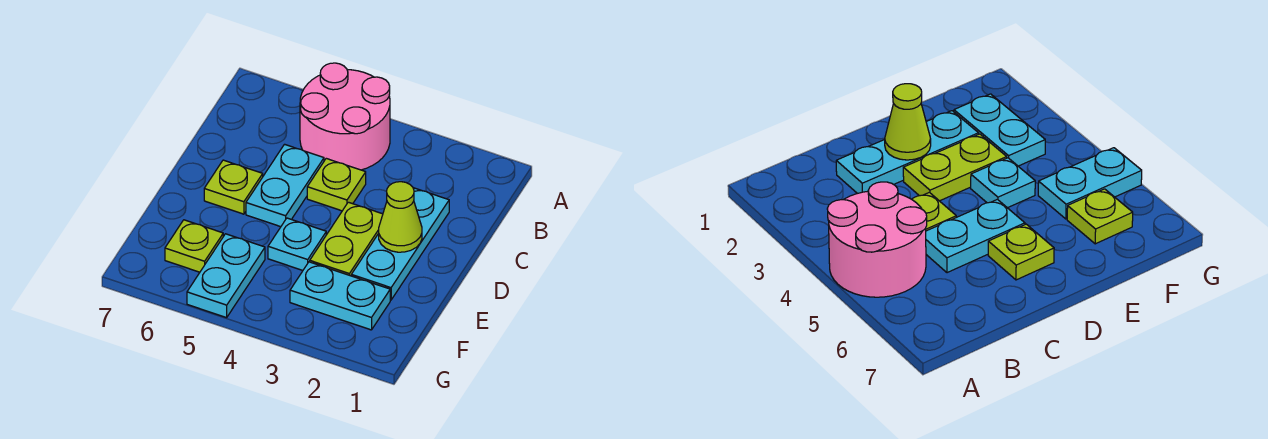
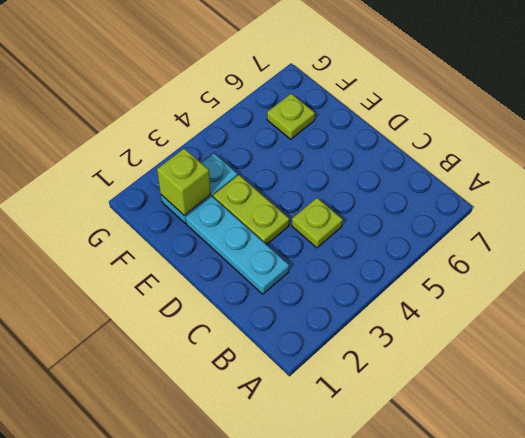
lime 1x1 brick [157,148,211,215] -> none
none -> pink 2x2 round brick [300,63,390,170]
none -> cyan 1x2 plate [246,144,324,227]

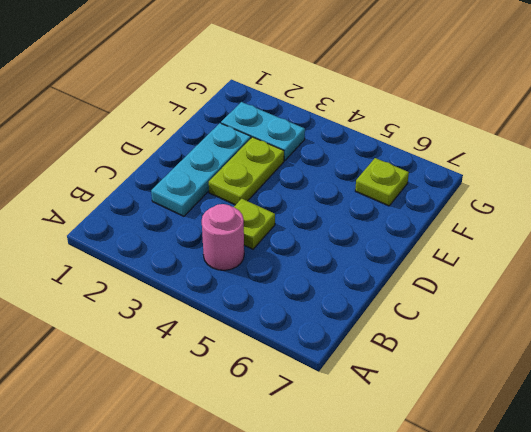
pink 1x1 round brick [202,204,244,270] -> pink 2x2 round brick [300,63,390,170]
none -> cyan 1x2 plate [246,144,324,227]
none -> lime 1x1 plate [204,160,263,214]

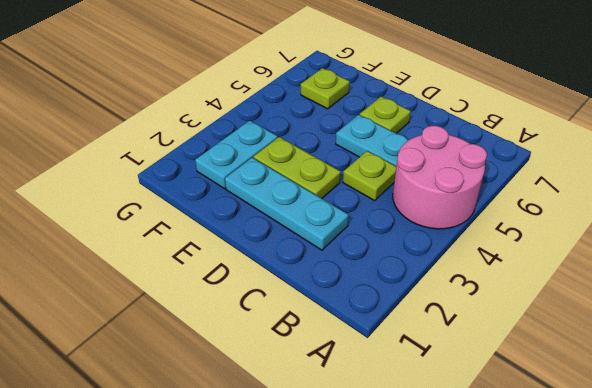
none -> cyan 1x1 plate [268,218,326,270]
none -> cyan 1x2 plate [187,234,265,318]

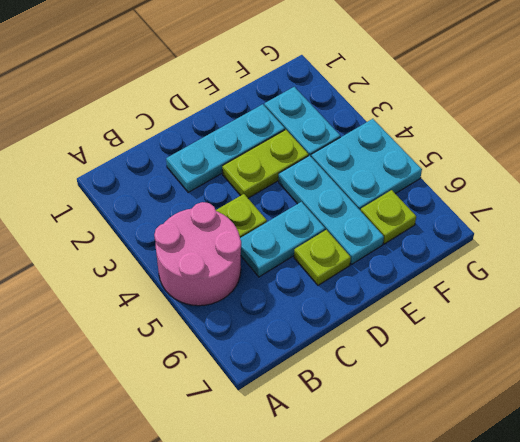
cyan 1x3 plate [279,156,384,264] -> cyan 1x1 plate [268,218,326,270]
cyan 2x2 plate [311,119,422,211] -> cyan 1x2 plate [187,234,265,318]
none -> lime 1x1 cone [379,182,422,252]

